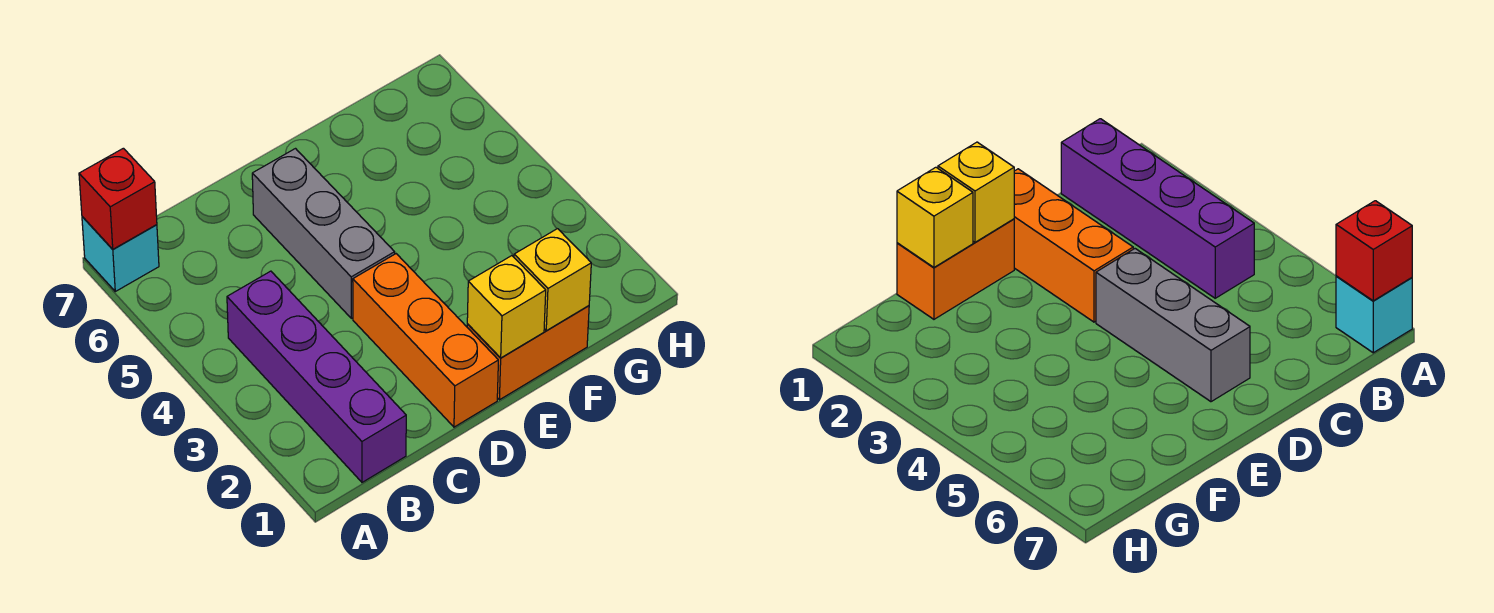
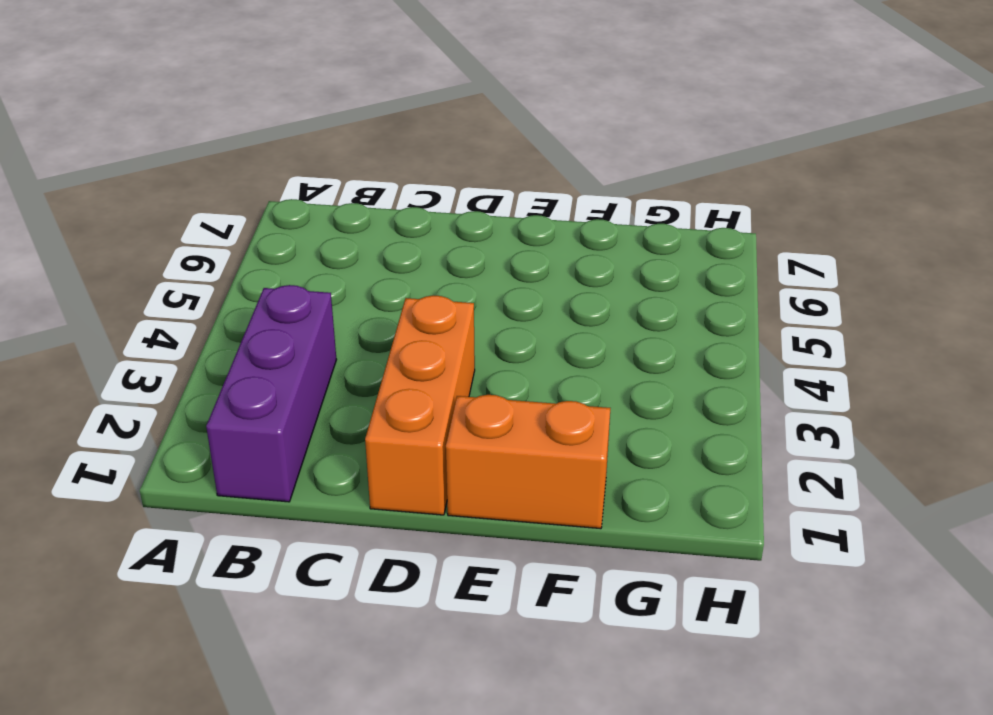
purple 1x3 brick [206,285,337,502] -> purple 1x4 brick [227,271,406,482]
none -> cyan 1x1 brick [82,217,159,291]
none -> grey 1x3 brick [252,149,395,318]

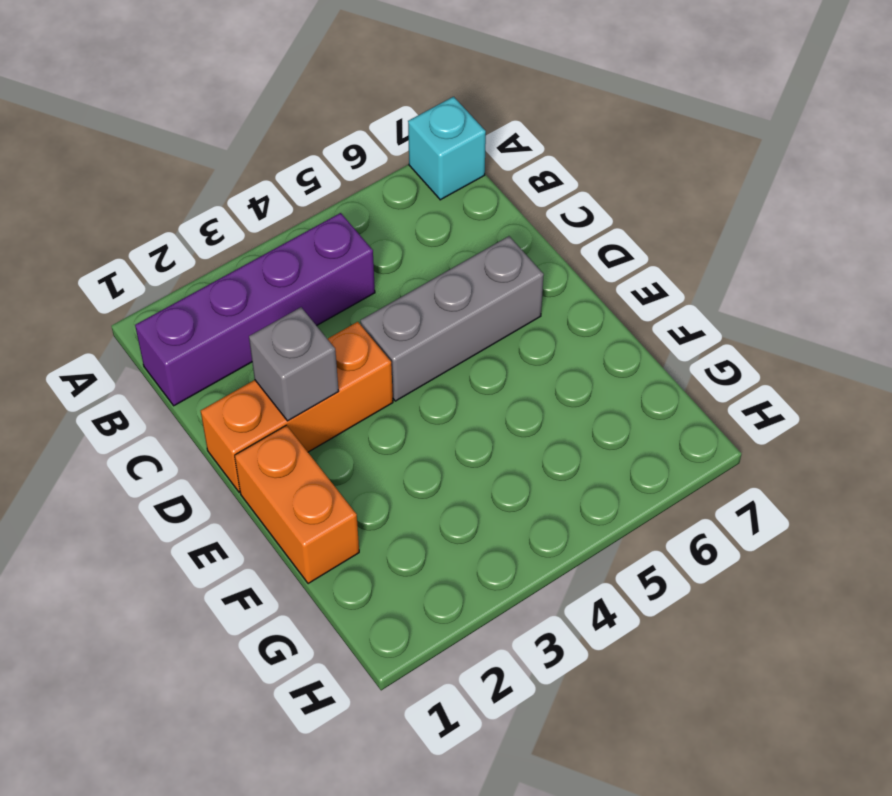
grey 1x1 brick [249,307,339,421] -> none
none -> red 1x1 brick [79,148,157,249]
none -> yellow 1x1 brick [467,256,546,358]

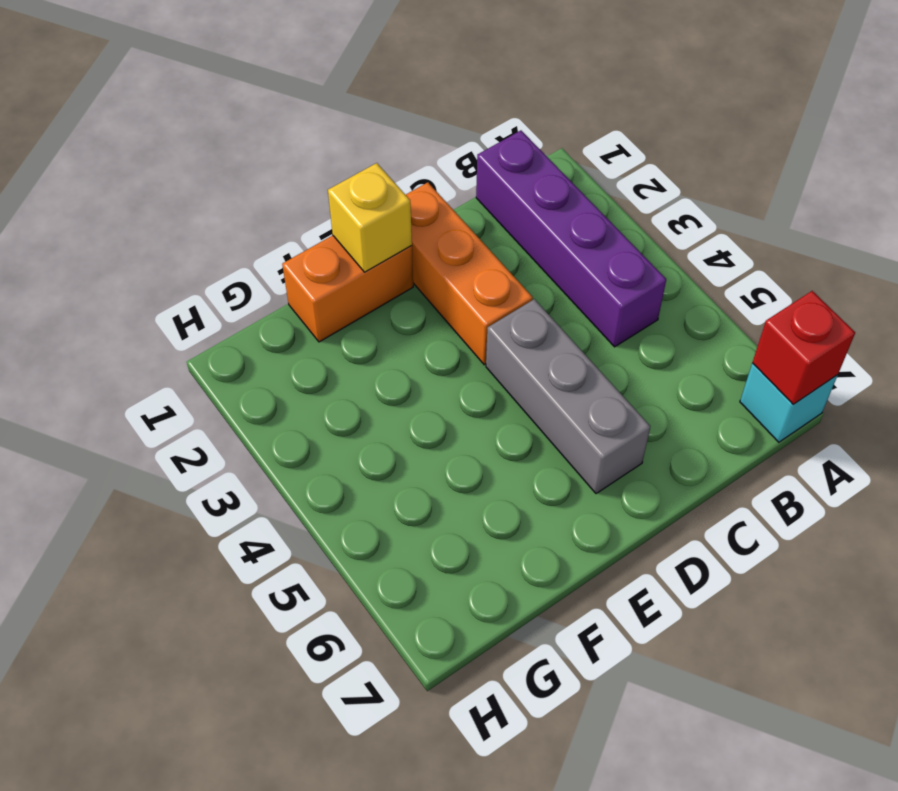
none -> yellow 1x1 brick [514,229,591,331]

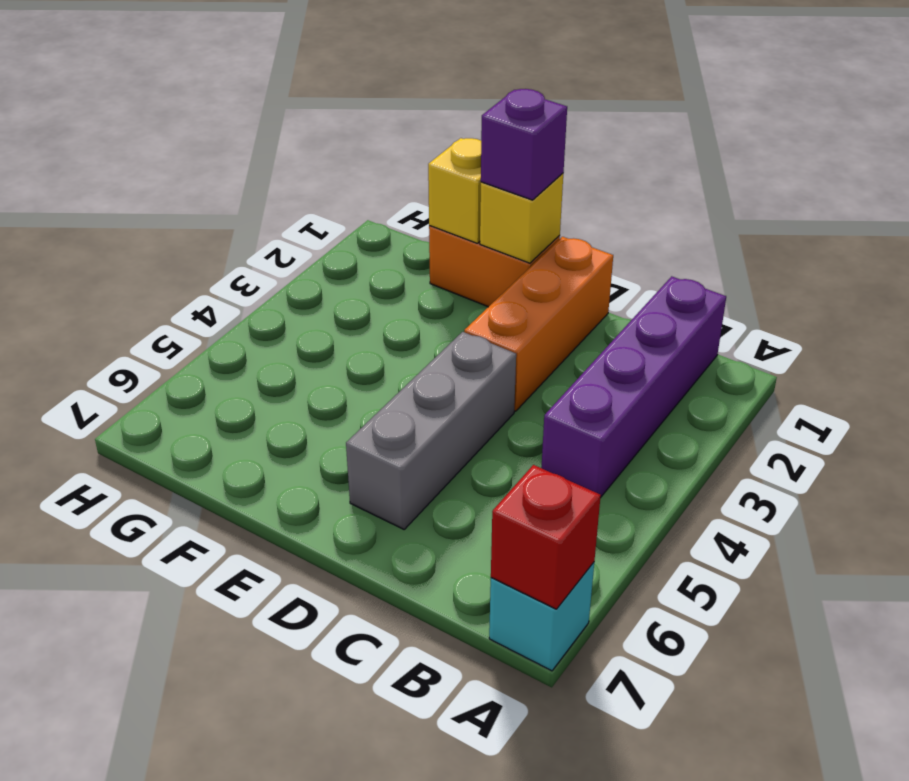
purple 1x1 brick [481,89,567,200] -> none

